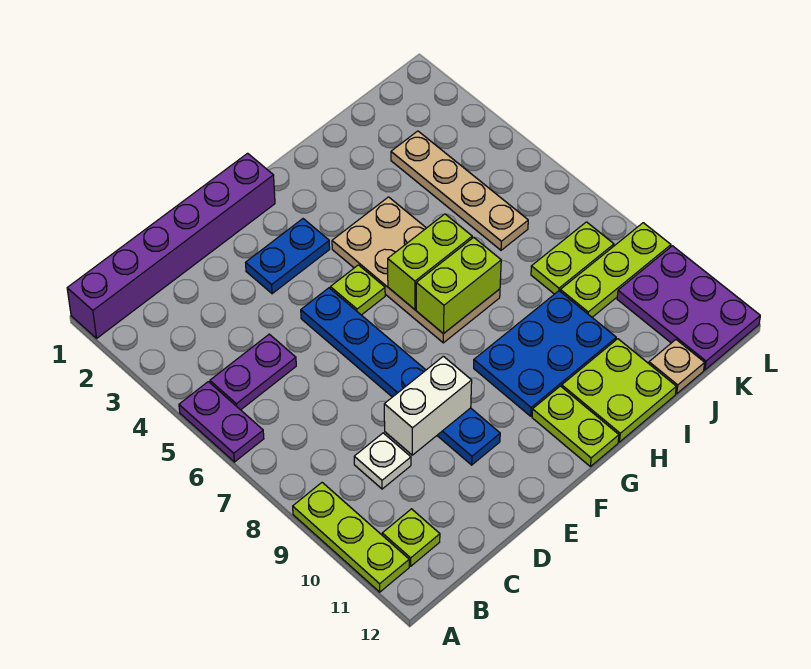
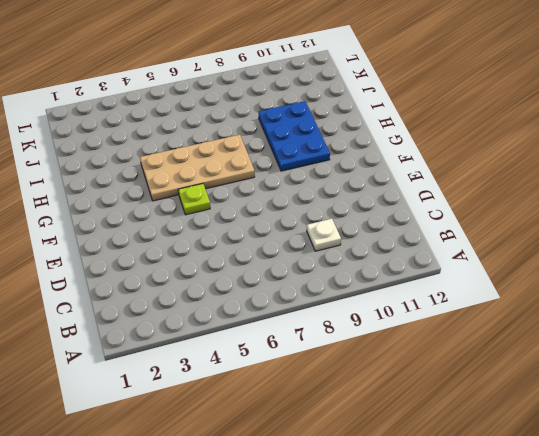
none -> purple 1x6 brick [67,153,275,338]
none -> purple 1x2 plate [179,382,264,462]
none -> lime 1x3 plate [293,483,409,592]

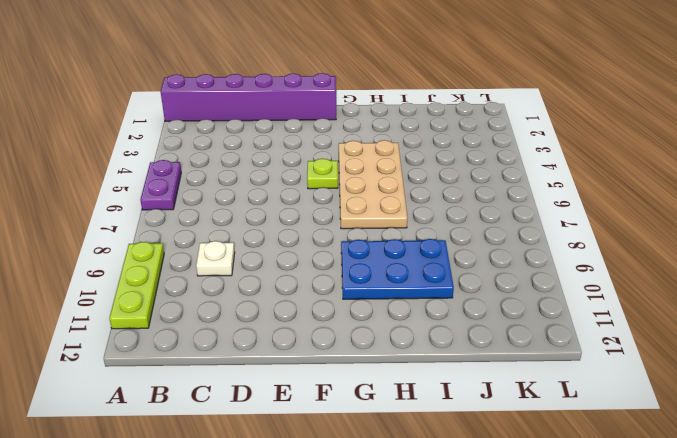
none -> purple 1x2 plate [210,334,296,410]
none -> lime 1x1 plate [382,509,440,566]
none -> blue 1x2 plate [246,219,330,294]

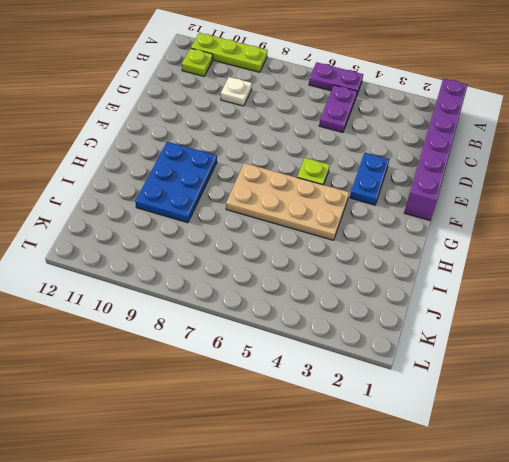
none -> blue 1x6 plate [301,288,500,465]
none -> lime 1x2 plate [532,386,619,467]
none -> lime 2x2 plate [562,339,676,442]

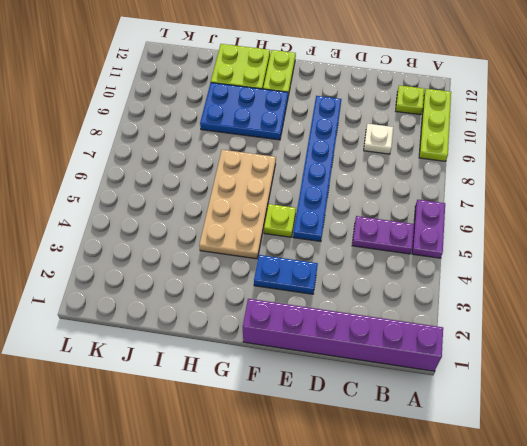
none -> tan 1x4 plate [391,131,528,250]
none -> lime 1x2 plate [531,222,614,294]
none -> lime 1x3 plate [560,223,671,317]

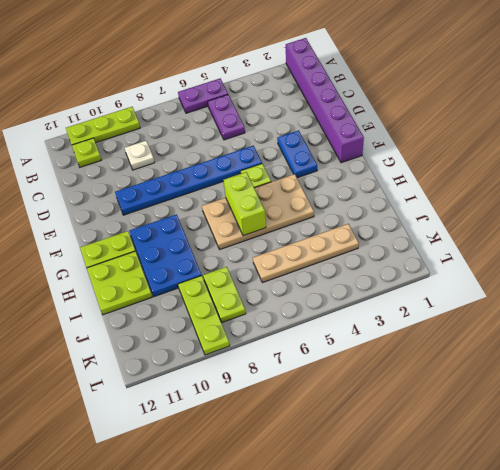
none -> tan 1x1 plate [649,340,705,394]
none -> purple 2x3 plate [617,246,760,370]
none -> white 1x2 brick [384,356,472,455]

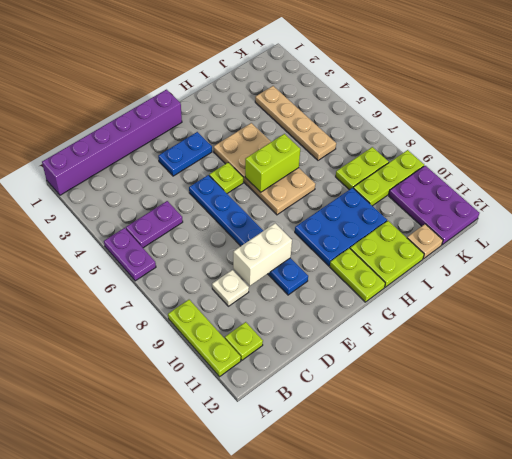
none -> lime 1x2 brick [416,237,501,334]

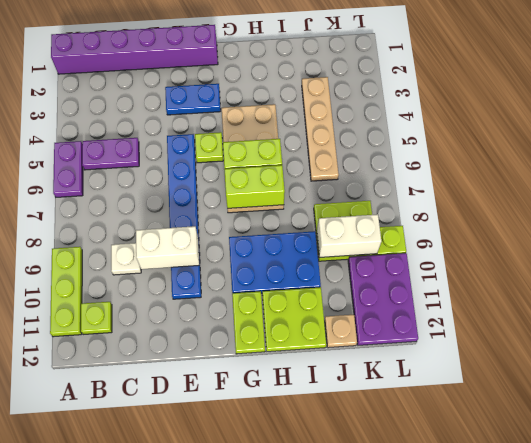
white 1x2 brick [317,214,381,257] -> none

